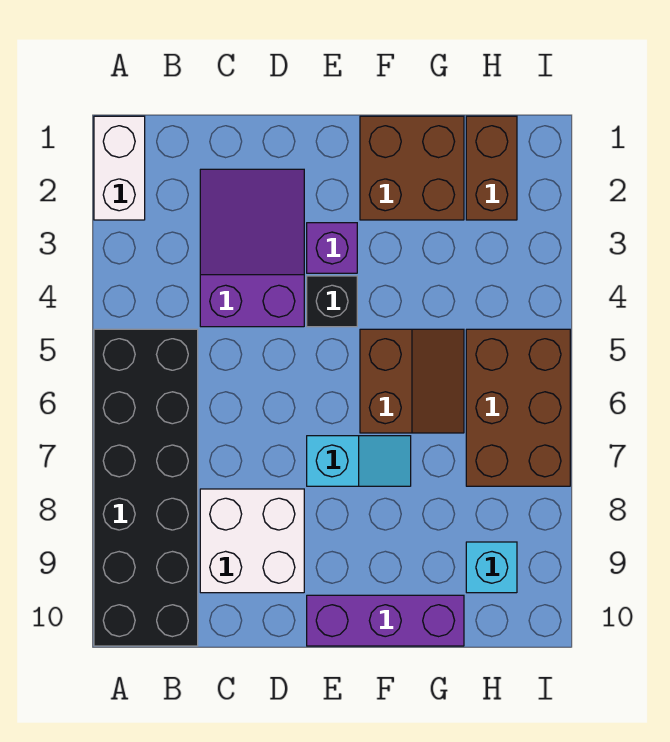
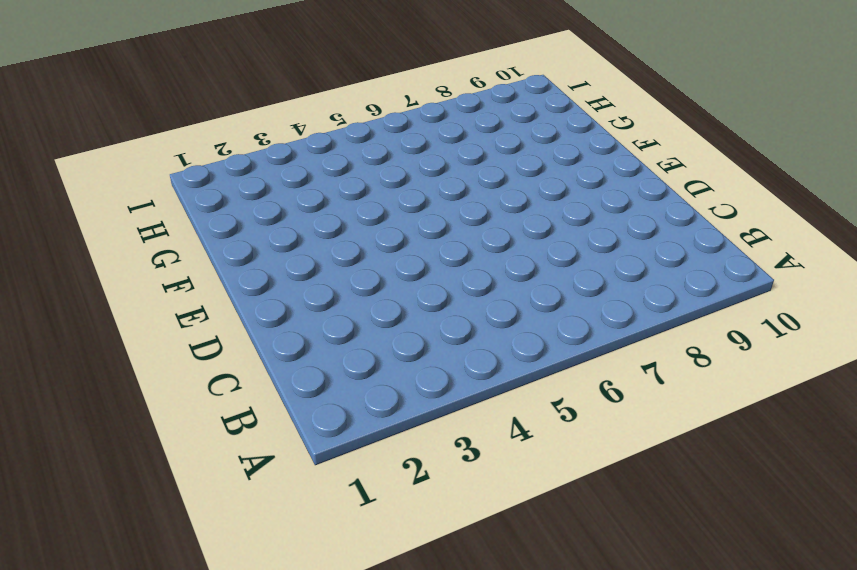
none -> white 1x2 brick [94,116,145,220]
none -> black 2x6 brick [94,329,198,646]
none -> purple 2x3 slope [200,169,304,327]

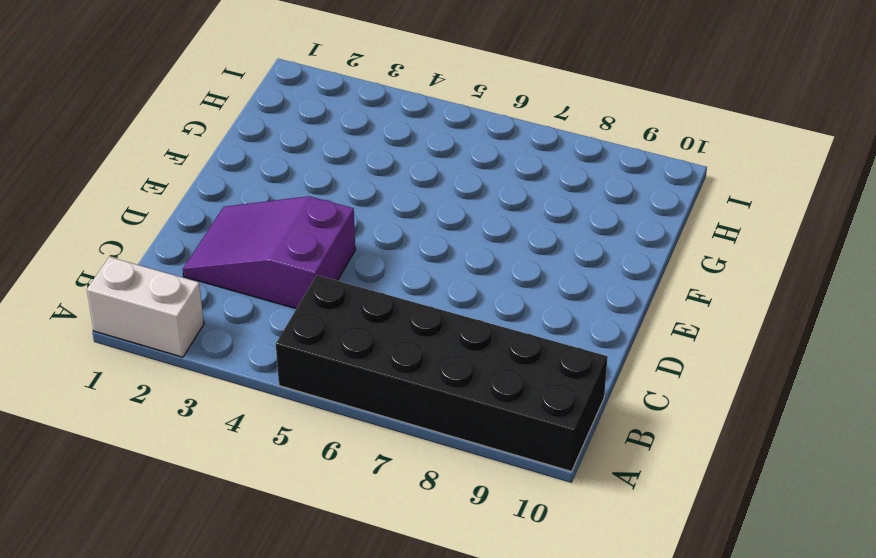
none -> white 2x2 brick [200,489,304,593]
none -> purple 1x1 brick [307,223,357,273]
none -> black 1x1 brick [307,276,357,327]

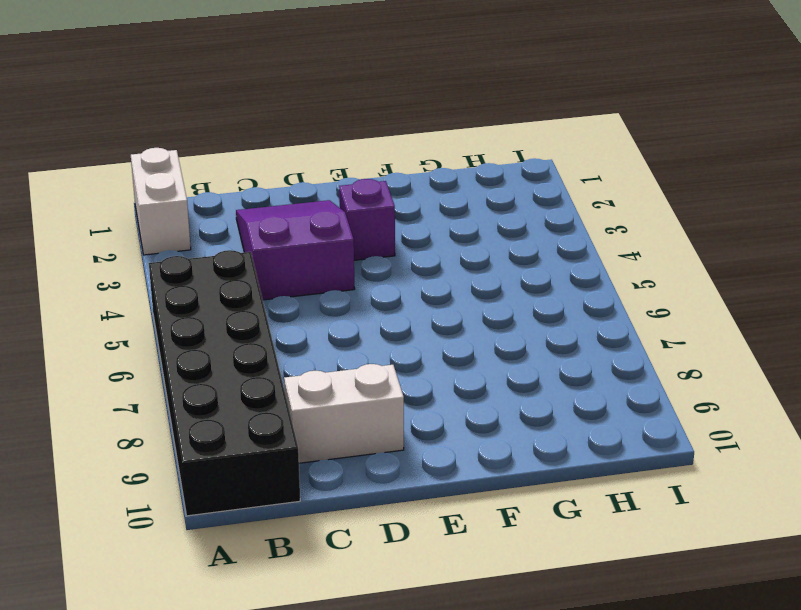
white 1x2 brick [284,364,404,463] -> white 2x2 brick [200,489,304,593]
none -> black 1x1 brick [307,276,357,327]
none -> cyan 1x2 slope [307,436,411,486]
none -> purple 1x3 brick [307,595,464,646]

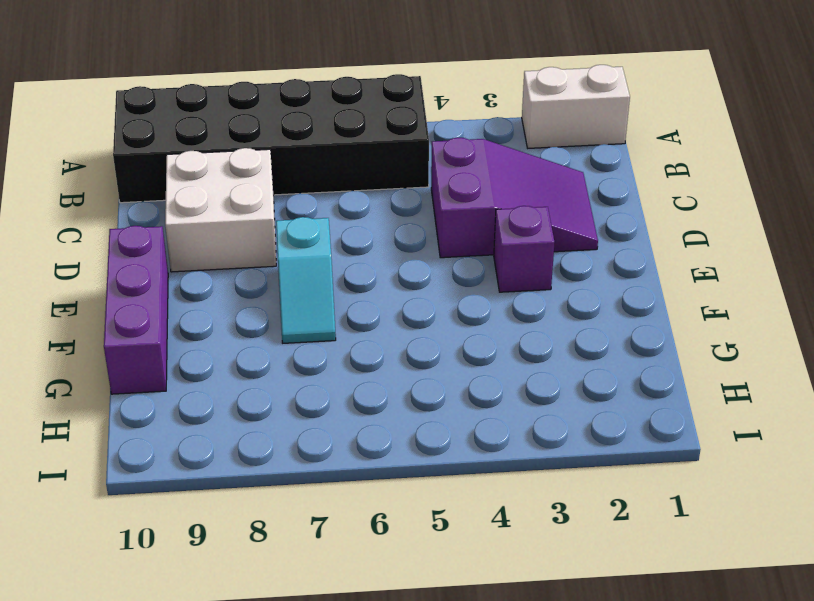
none -> black 1x1 brick [307,276,357,327]
none -> brown 2x2 brick [360,116,464,220]
none -> brown 2x2 slope [360,329,464,433]

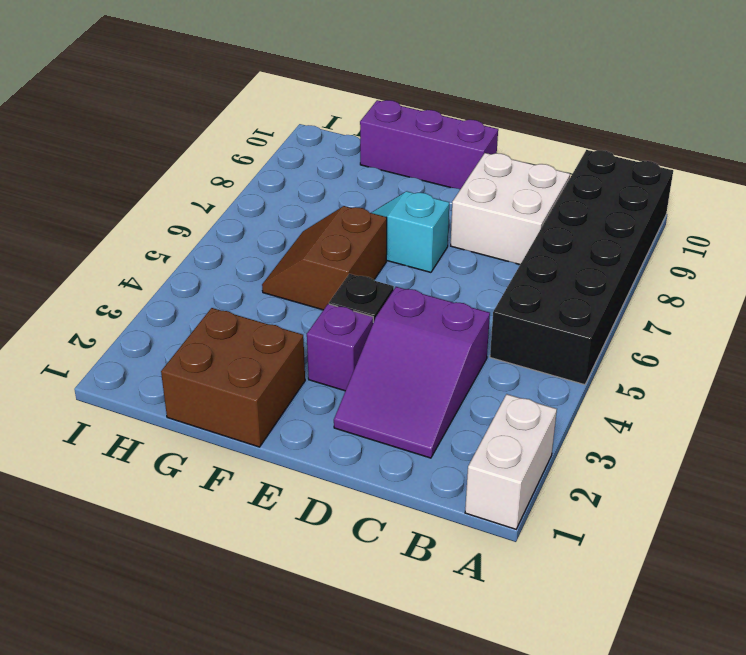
none -> brown 1x2 brick [466,116,517,220]
none -> brown 2x3 brick [466,329,570,486]
none -> cyan 1x1 brick [466,542,517,593]

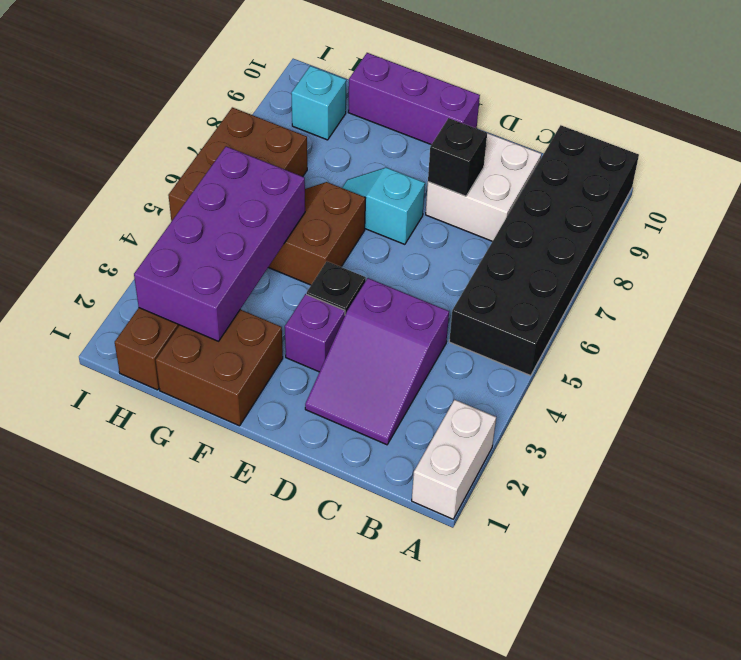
black 1x1 brick [428,118,487,196] -> none
purple 2x4 brick [134,146,305,341] -> none

